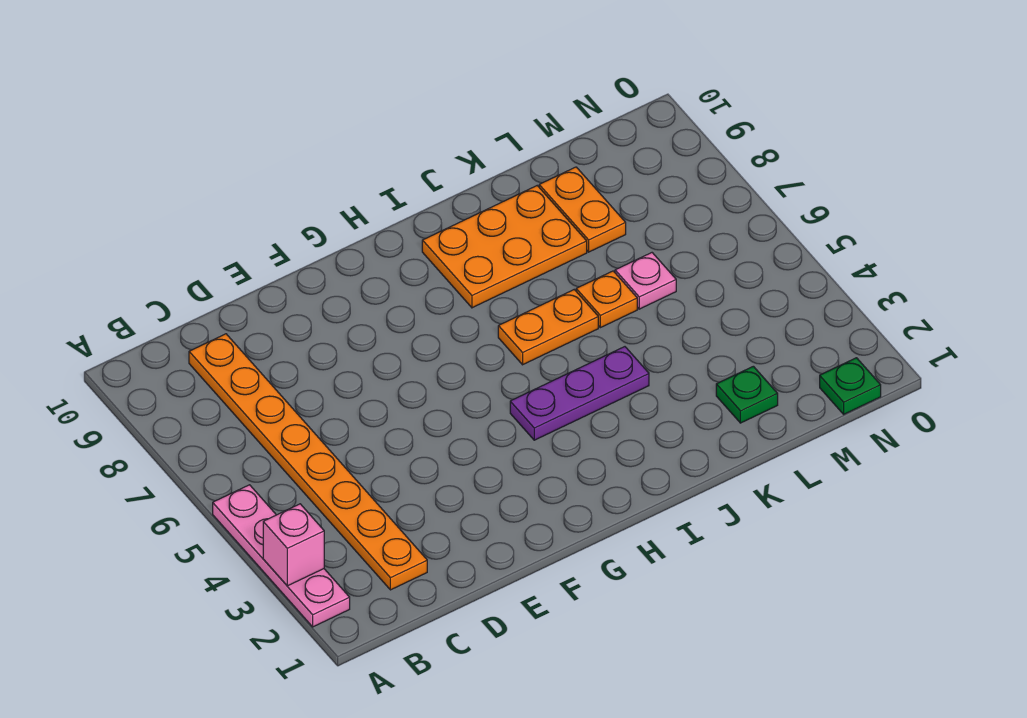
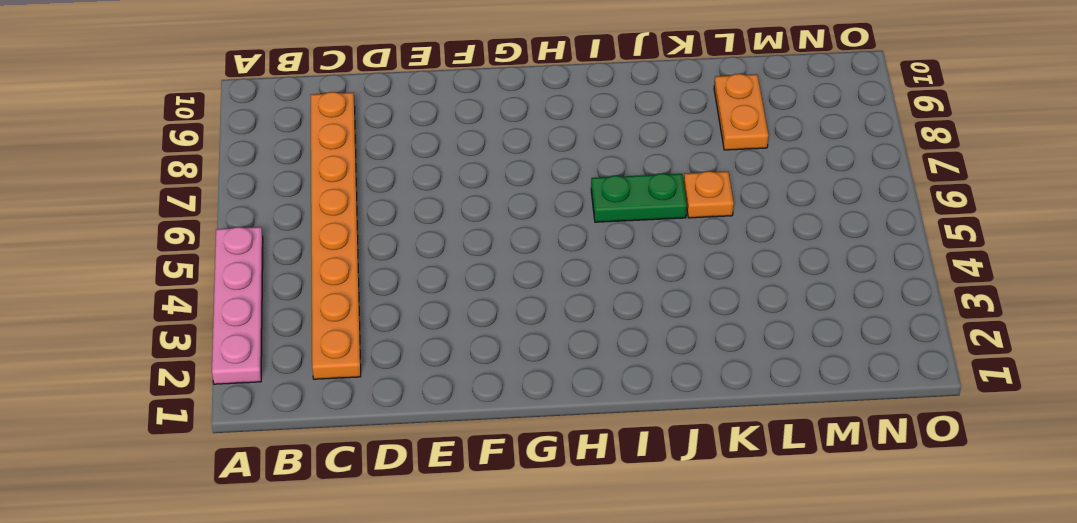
green 1x2 plate [591,173,687,222] -> orange 1x2 plate [498,290,598,365]
none -> purple 1x3 plate [510,347,649,440]
none -> orange 2x3 plate [422,186,587,308]

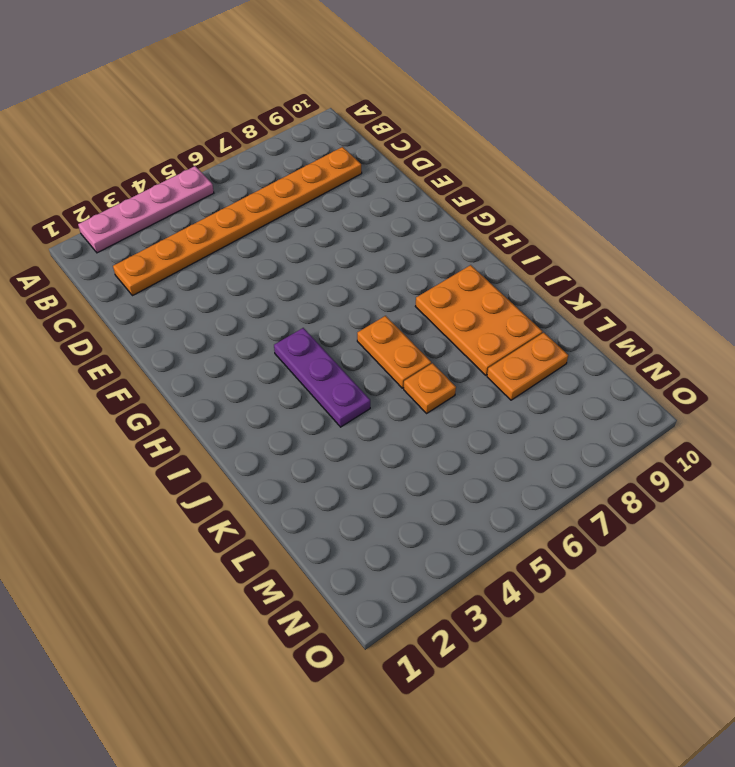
none -> green 1x1 plate [716,366,778,423]
none -> pink 1x1 plate [615,253,676,309]

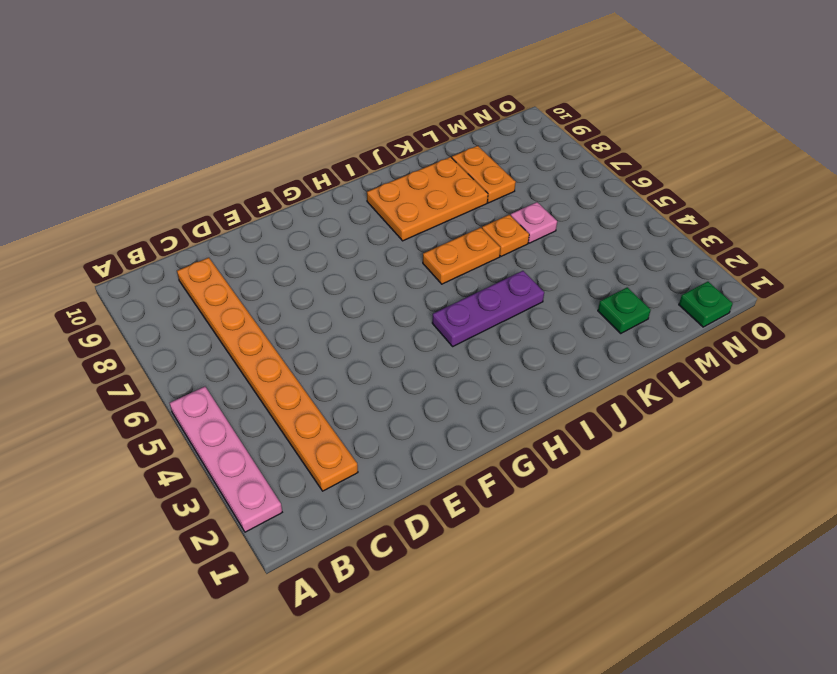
none -> pink 1x1 brick [263,504,324,586]

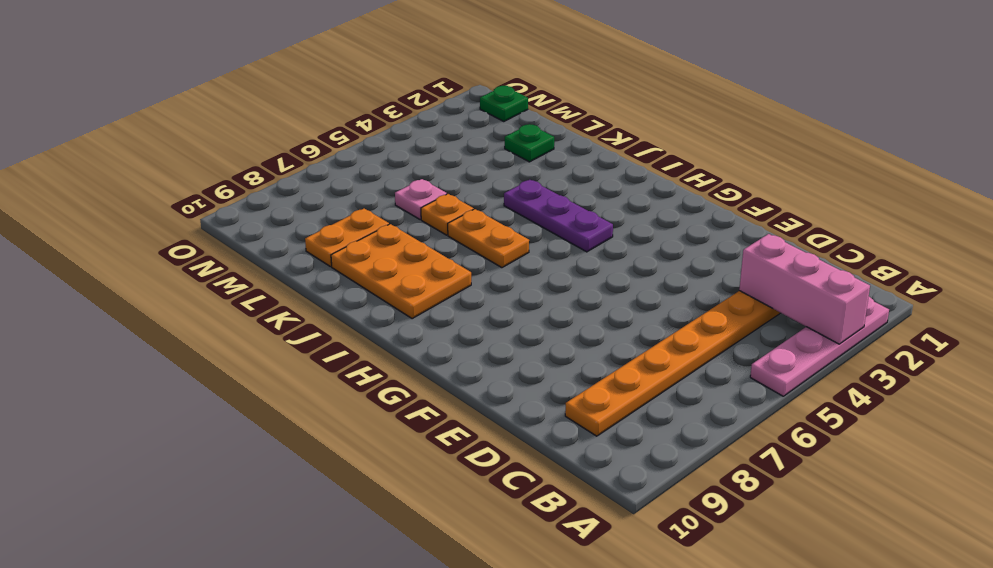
pink 1x3 brick [739,234,870,344] -> pink 1x1 brick [263,504,324,586]

